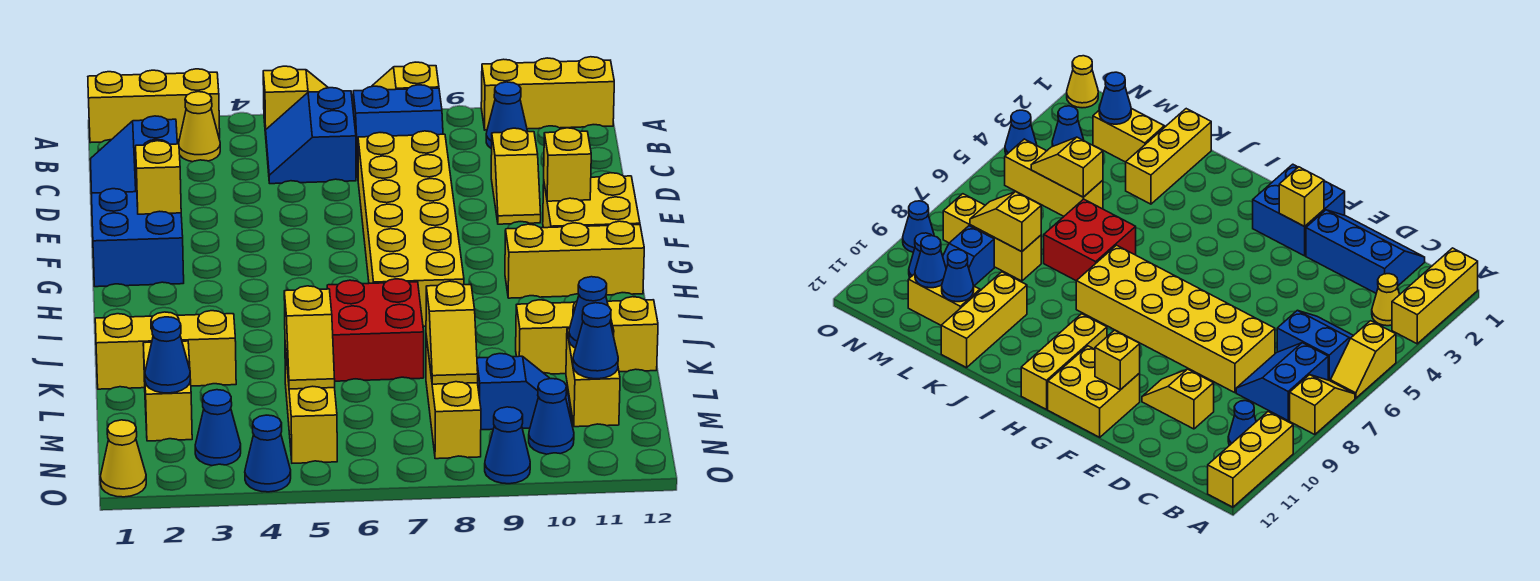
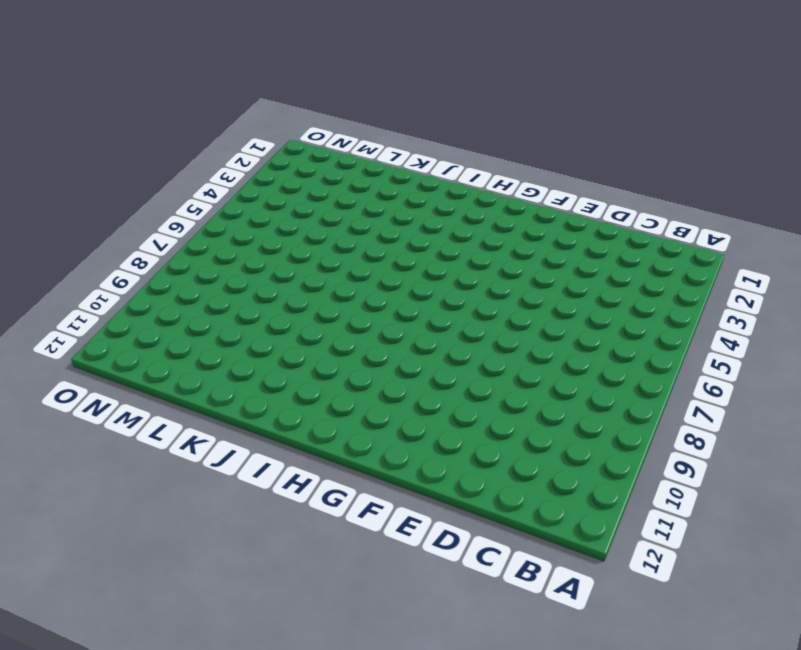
none -> yellow 1x3 brick [88,69,220,143]
none -> yellow 1x2 slope [263,66,328,135]
none -> yellow 1x2 slope [352,62,439,104]
none -> yellow 1x3 brick [481,57,614,130]

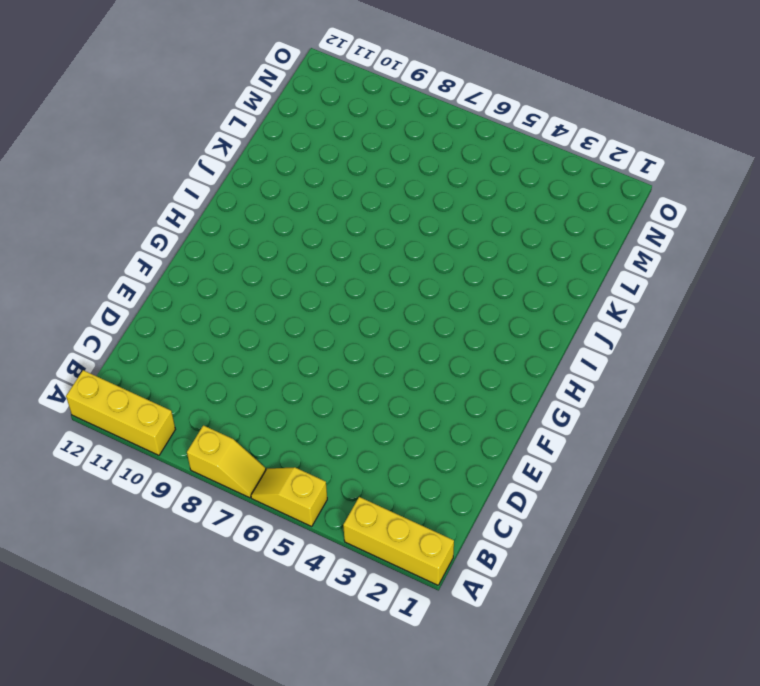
none -> yellow 1x1 cone [179,92,220,162]
none -> blue 2x2 slope [266,88,356,184]
none -> blue 2x2 slope [353,85,443,174]
none -> blue 1x1 cone [486,82,528,149]

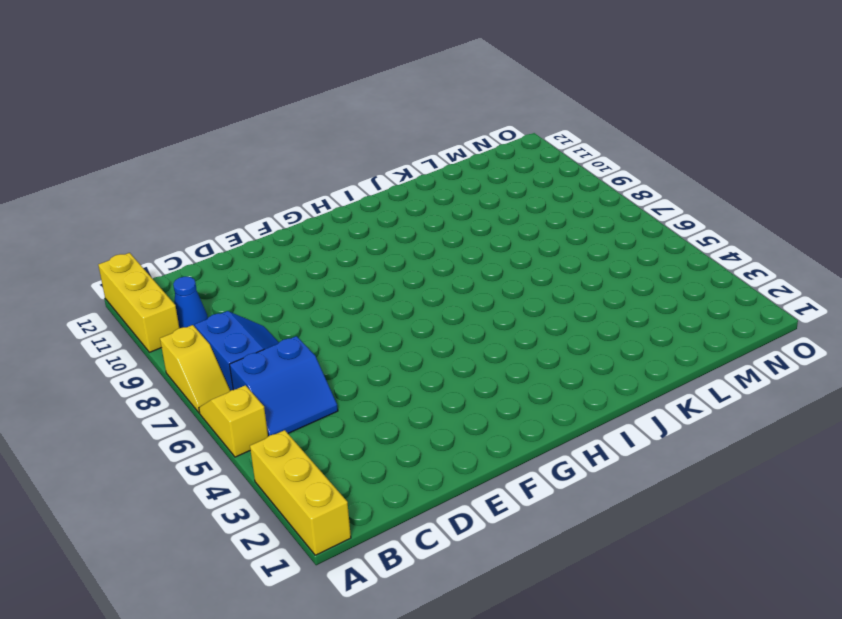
none -> yellow 1x1 cone [179,92,220,162]
none -> blue 2x3 slope [90,116,177,193]
none -> yellow 2x6 brick [358,131,464,326]
none -> yellow 1x2 slope [491,128,541,224]

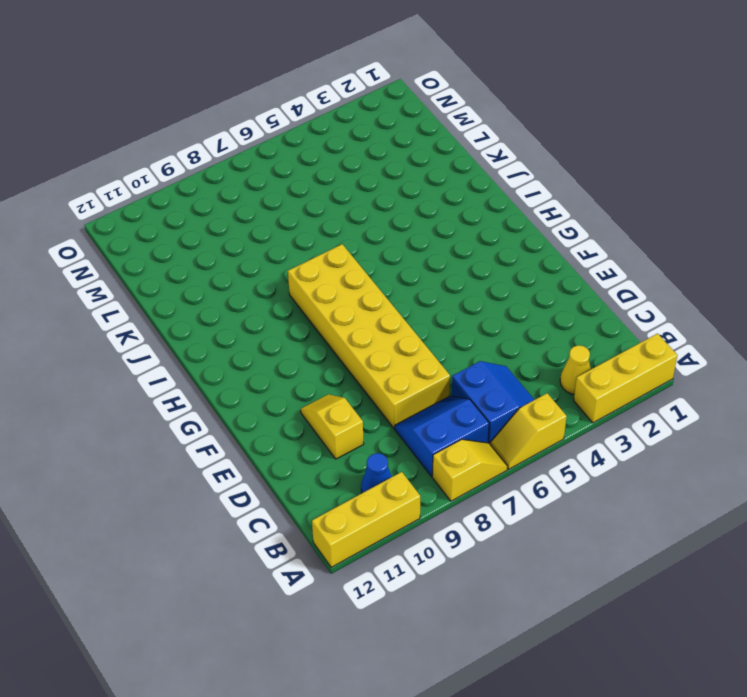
none -> blue 2x3 slope [90,116,177,193]
none -> blue 2x2 brick [91,189,184,287]
none -> yellow 2x2 brick [543,173,640,228]
none -> yellow 1x3 brick [505,221,644,298]

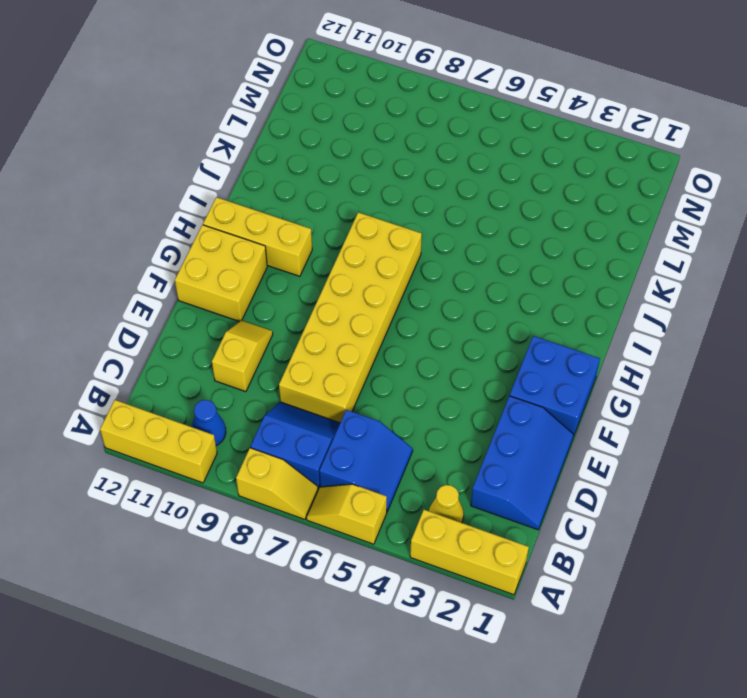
none -> red 2x2 brick [327,279,424,381]
none -> yellow 1x3 brick [95,311,236,389]
none -> yellow 1x3 brick [516,297,658,374]
none -> yellow 1x2 brick [143,341,192,441]

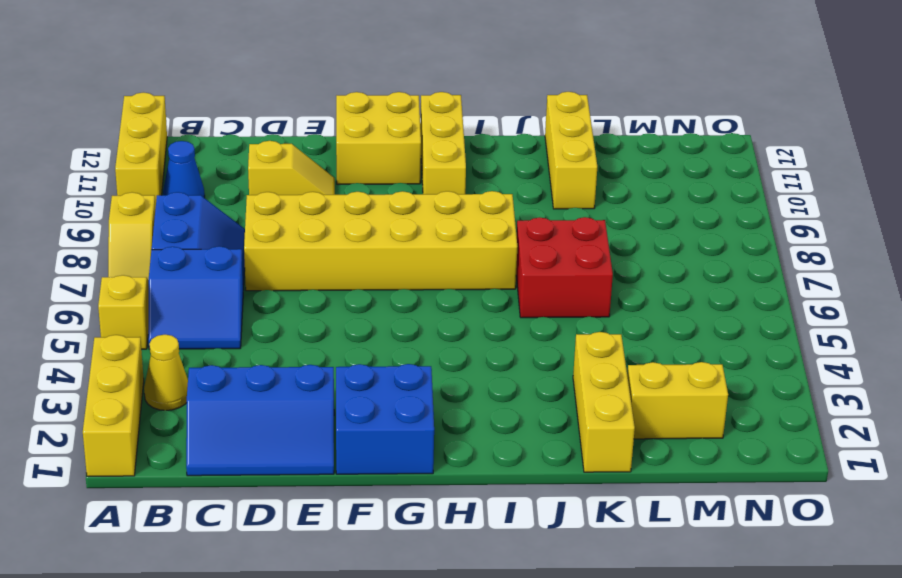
none -> yellow 1x3 brick [285,345,337,463]
none -> yellow 1x3 brick [426,336,481,459]
none -> yellow 1x2 brick [566,329,620,427]
none -> blue 1x2 slope [477,354,572,430]

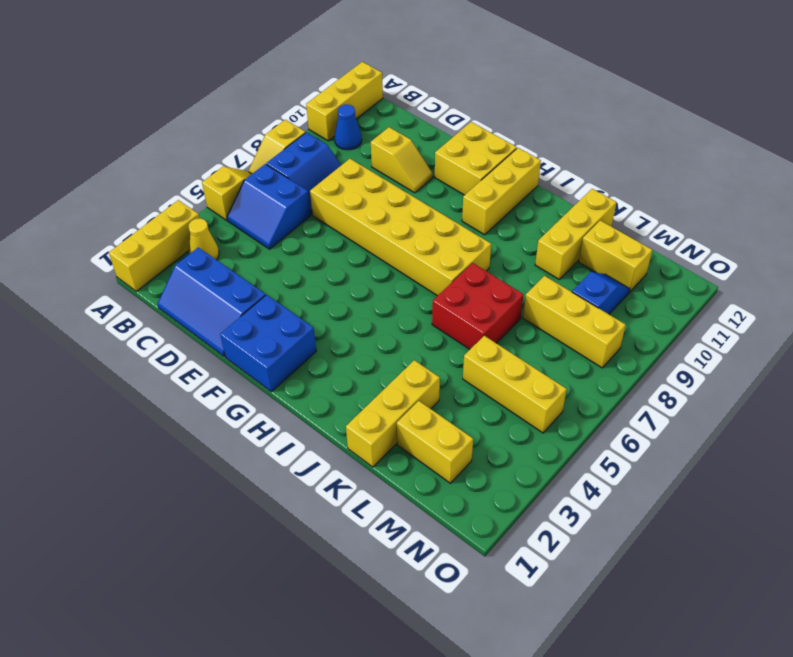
none -> blue 1x1 cone [195,390,241,466]
none -> blue 1x1 cone [529,379,574,454]
none -> yellow 1x1 cone [100,420,146,497]
none -> blue 1x1 cone [245,415,291,492]

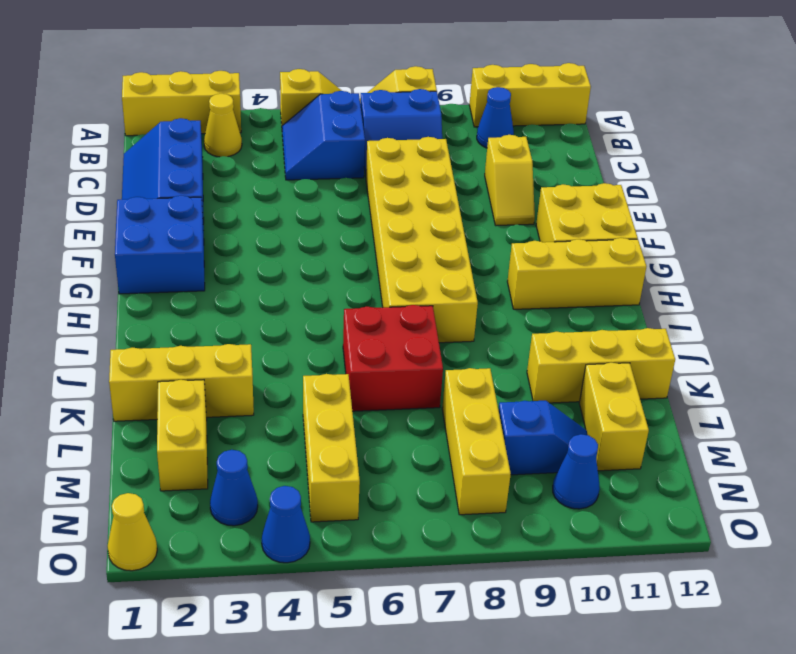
none -> blue 1x1 cone [485,407,530,484]
none -> yellow 1x1 brick [136,141,181,214]
none -> yellow 1x1 brick [544,128,591,201]
none -> yellow 1x2 slope [284,286,335,389]

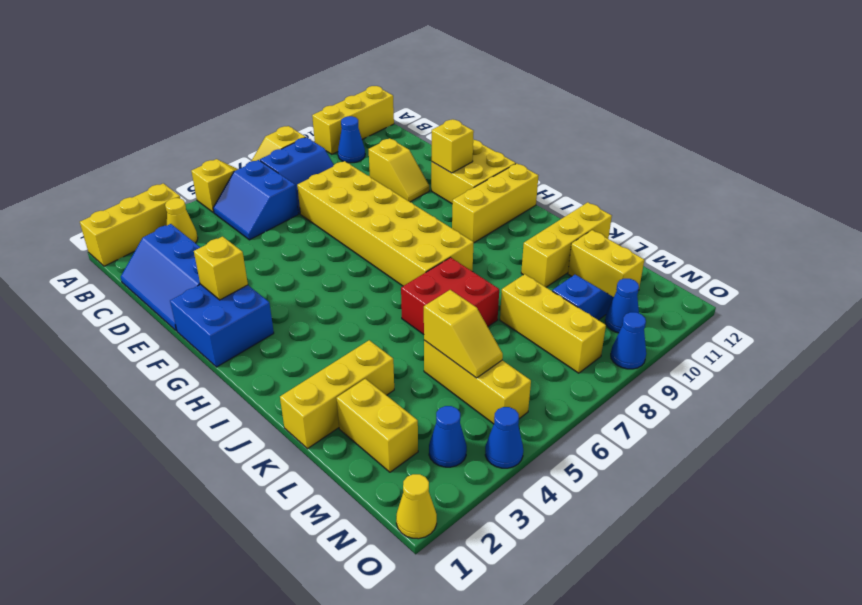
none -> yellow 1x2 slope [426,281,478,384]
none -> blue 1x1 cone [569,277,614,348]
none -> blue 1x1 cone [145,317,191,393]
none -> blue 1x1 cone [573,303,618,379]

